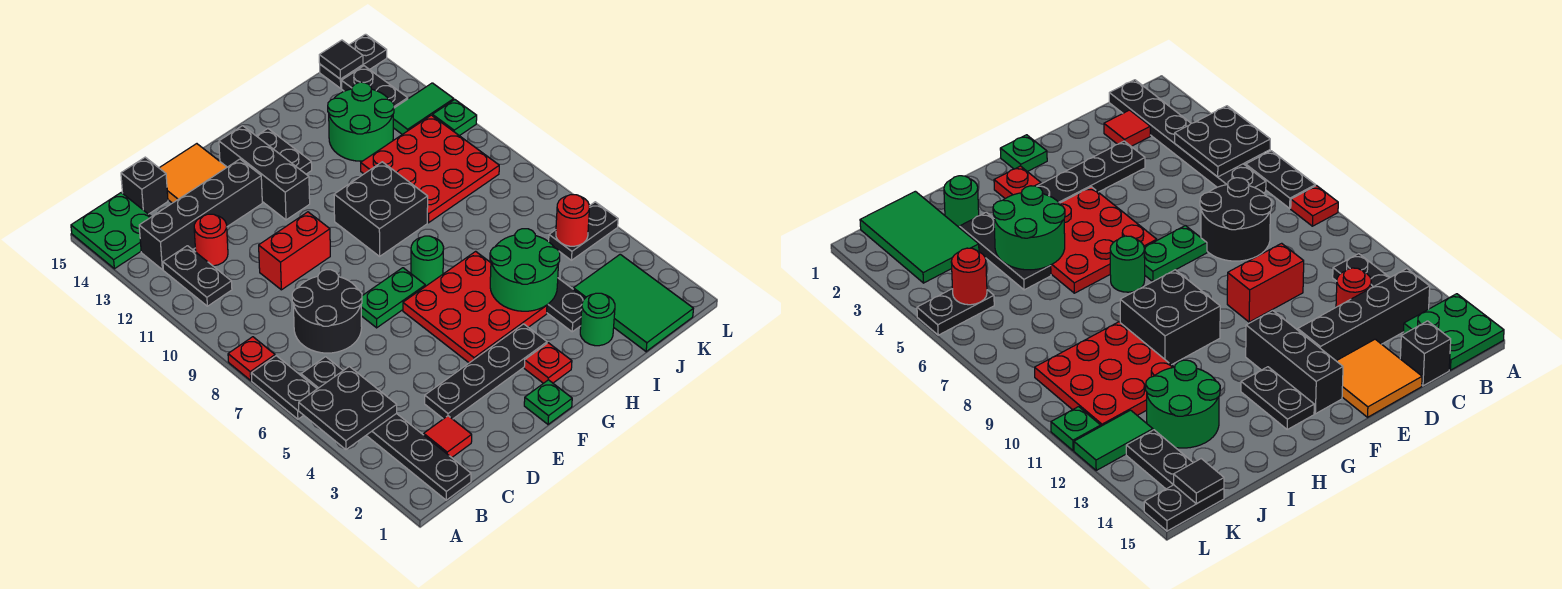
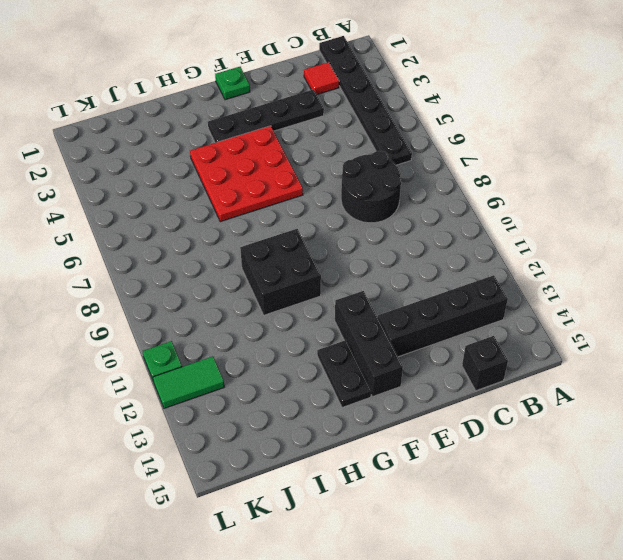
none -> black 1x2 plate [251,356,317,419]
none -> red 1x1 plate [228,337,275,380]
none -> green 2x2 plate [71,193,151,269]
none -> black 1x2 plate [163,246,232,306]

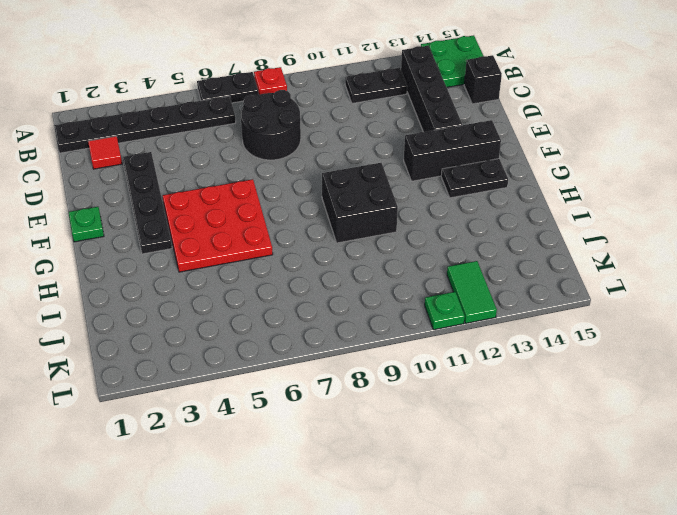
none -> red 1x1 round brick [194,214,228,266]
none -> red 1x2 brick [259,212,330,290]
none -> orange 2x2 tile [160,144,227,203]
none -> green 1x2 plate [361,268,425,328]

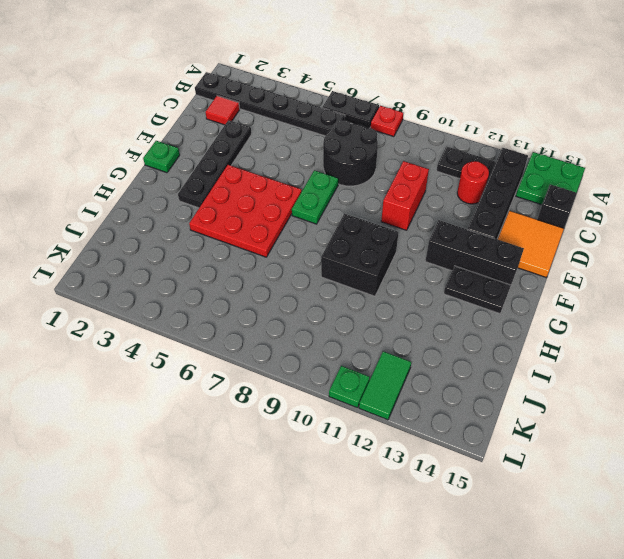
none -> red 1x1 plate [524,343,572,383]
none -> green 1x1 round brick [411,236,444,286]
none -> green 1x1 round brick [580,293,615,346]
none -> black 1x3 plate [547,278,585,332]

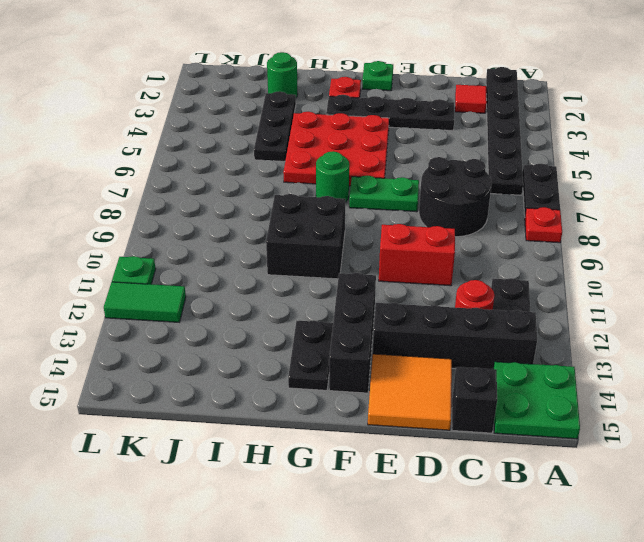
none -> red 3x3 plate [361,115,499,223]
none -> green 2x2 round brick [328,82,394,161]
none -> green 2x3 tile [573,254,693,352]
none -> black 1x2 plate [549,202,618,260]

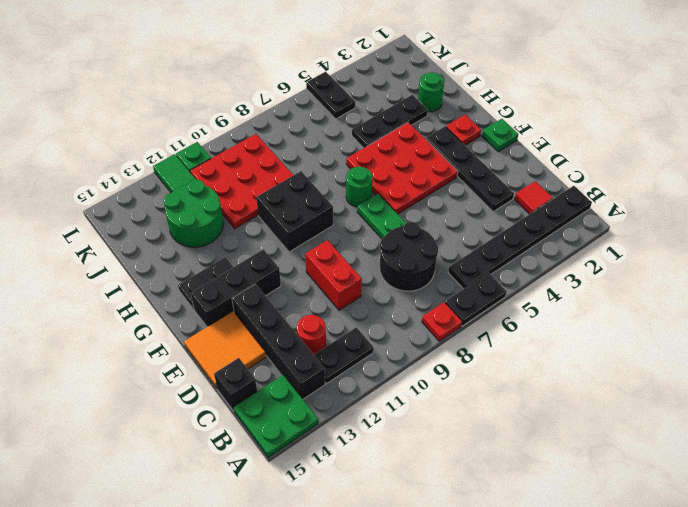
none -> green 2x3 tile [573,254,693,352]
none -> black 1x2 plate [342,66,408,108]
none -> black 1x2 plate [320,34,387,88]
none -> black 2x2 plate [299,366,397,449]

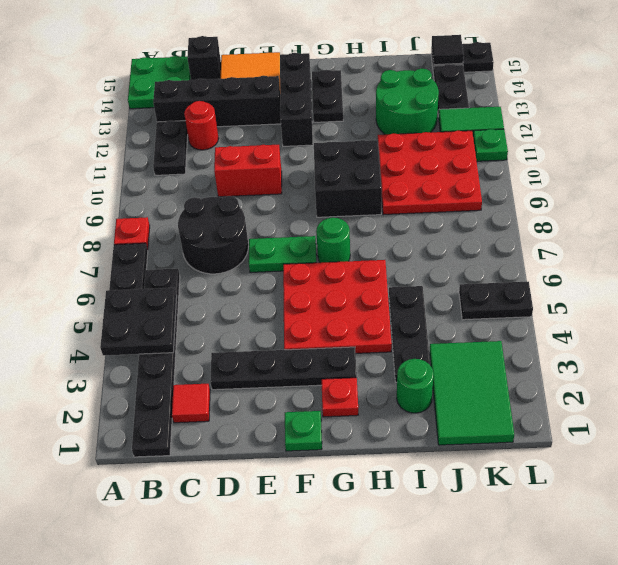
none -> green 2x2 round brick [490,229,560,311]
none -> red 1x1 round brick [556,195,589,246]

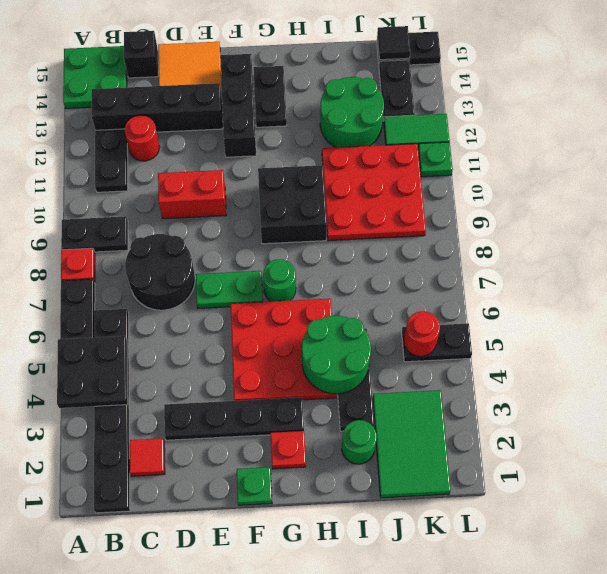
black 1x2 plate [61,216,128,252] -> none

